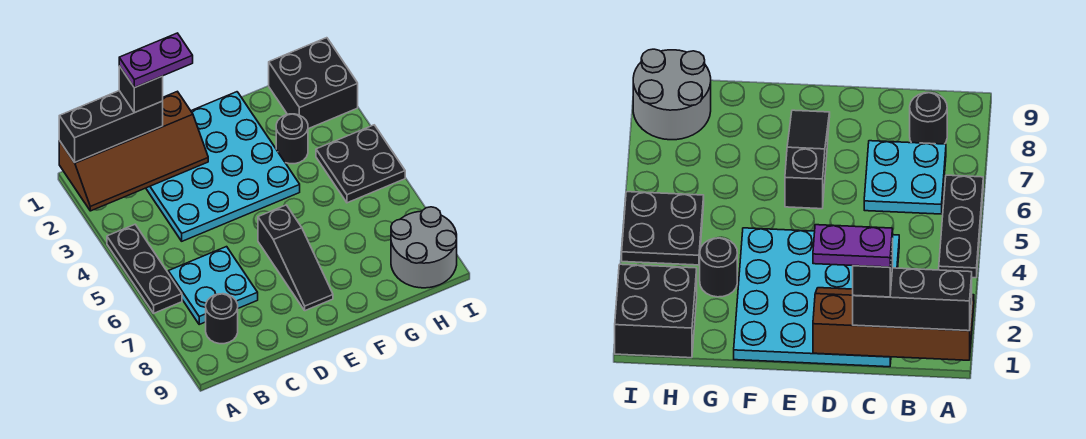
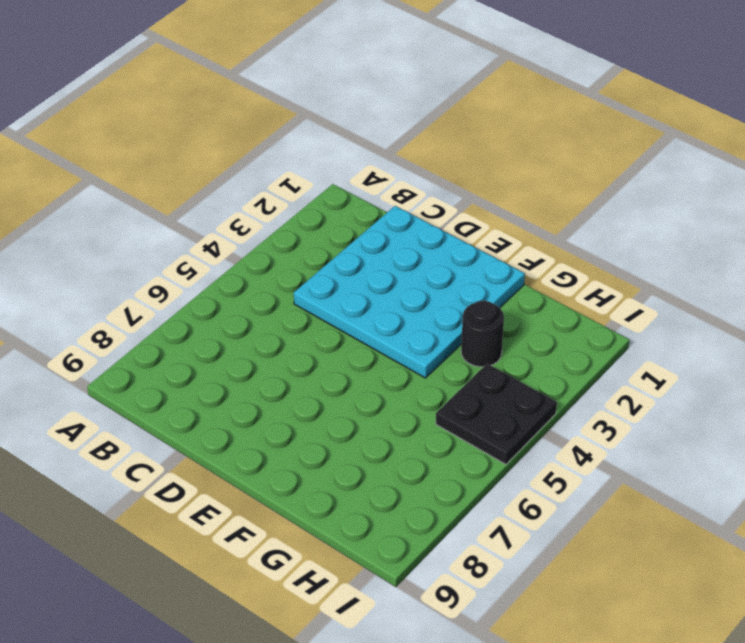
none -> black 1x3 plate [107,225,182,313]
none -> cyan 2x2 plate [168,247,258,324]
none -> black 1x1 round brick [206,294,238,344]

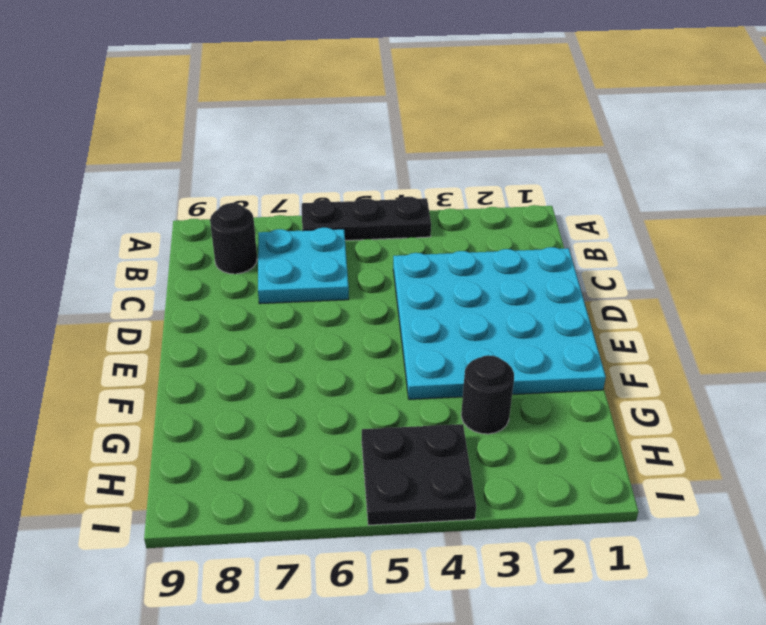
none -> black 1x3 slope [258,205,333,311]
none -> black 2x2 brick [269,38,358,129]
none -> grey 2x2 round brick [391,207,457,288]

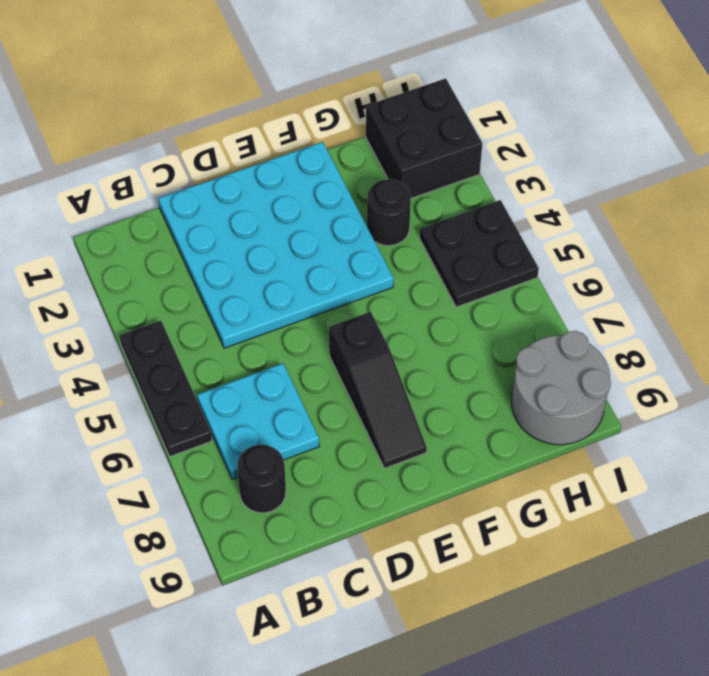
none -> brown 2x4 slope [59,91,208,211]
none -> black 1x3 brick [59,91,163,162]
none -> black 1x1 brick [119,66,163,113]

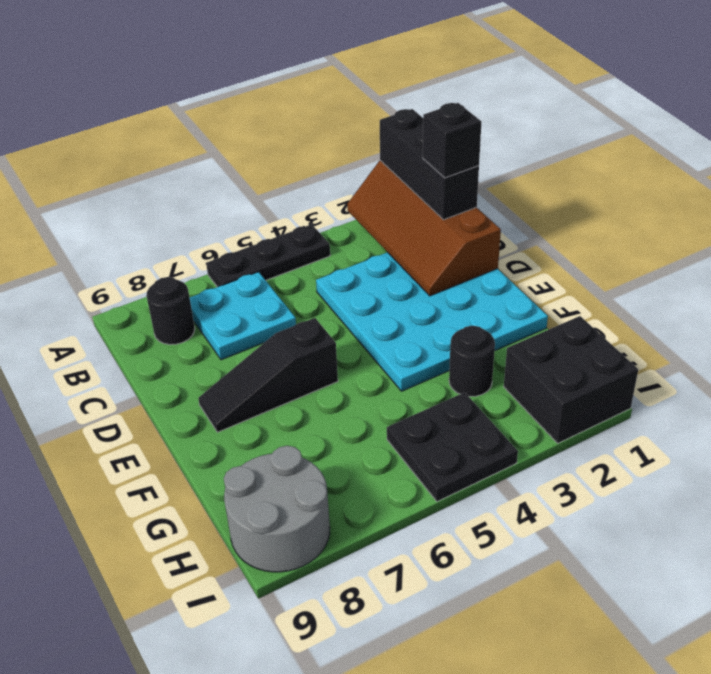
none -> purple 1x2 plate [119,33,193,88]

